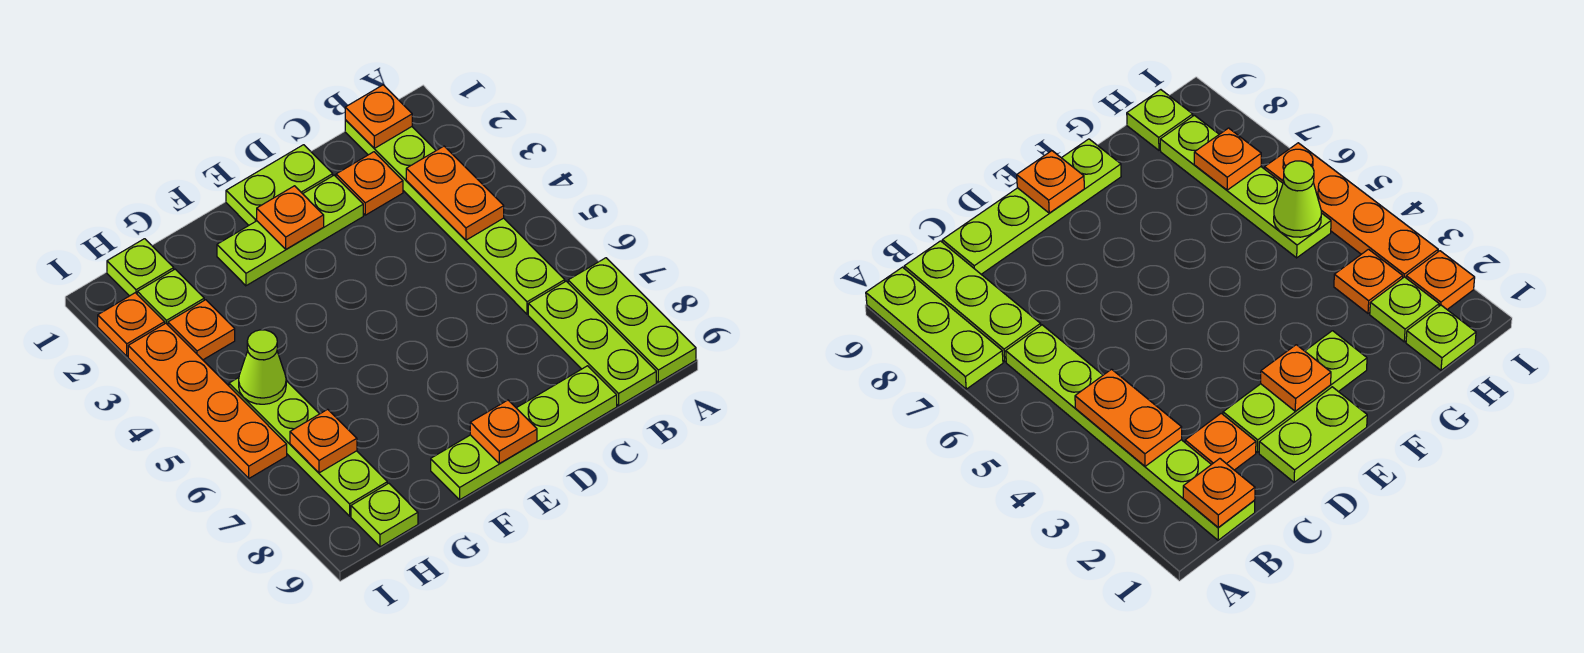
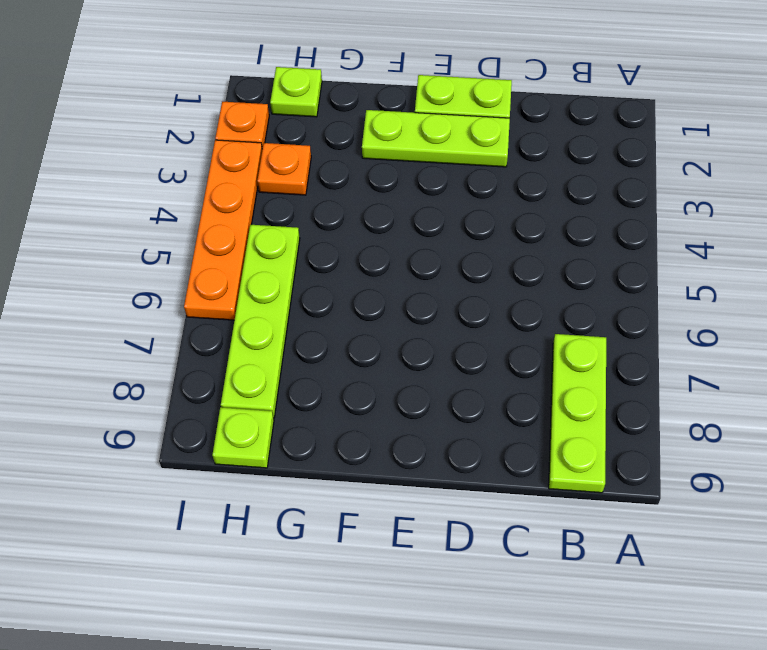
none -> lime 1x3 plate [568,258,696,382]
none -> lime 1x6 plate [345,120,565,314]
none -> orange 1x1 plate [336,152,403,215]

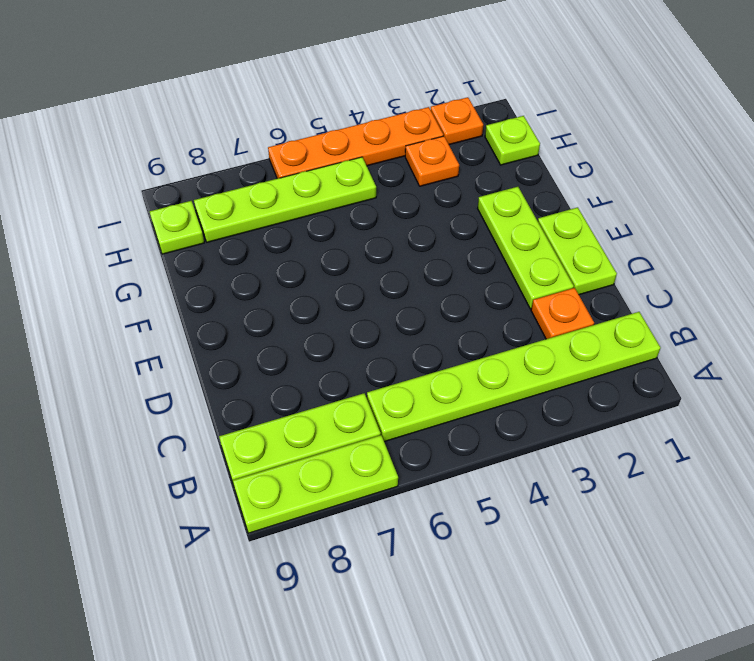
none -> lime 1x4 plate [431,366,617,500]
none -> lime 1x1 plate [137,269,204,325]
none -> orange 1x1 plate [345,85,412,148]

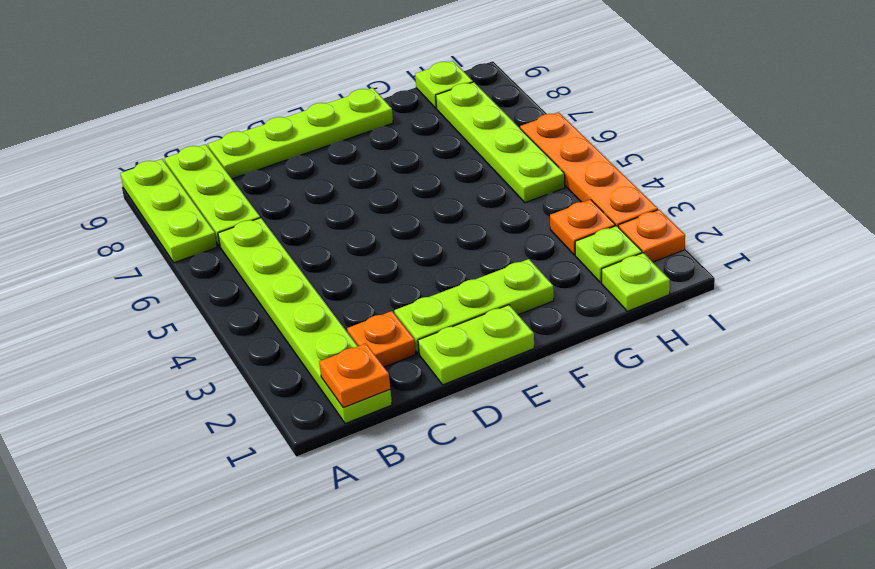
none -> orange 1x2 plate [406,146,504,240]
none -> orange 1x1 plate [257,186,324,249]
none -> orange 1x1 plate [470,400,537,463]

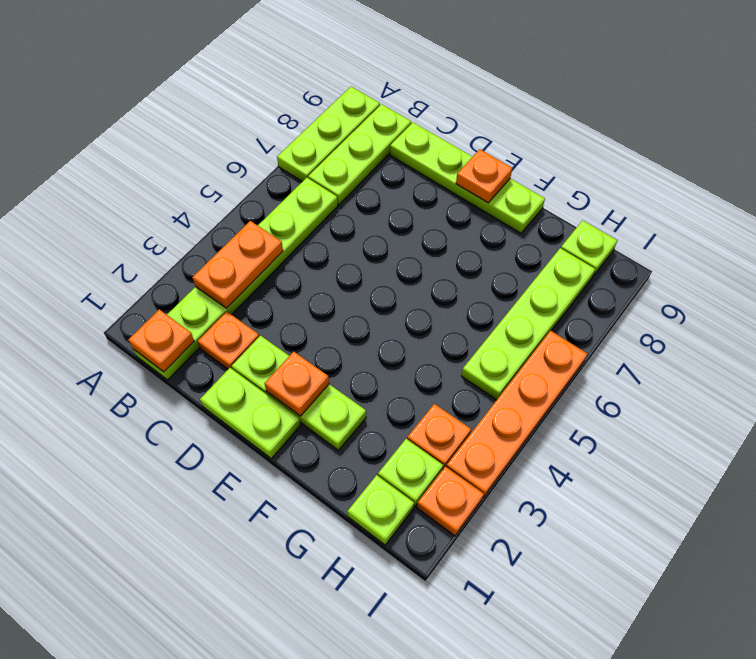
none -> lime 1x1 cone [239,330,286,404]
none -> orange 1x1 plate [290,409,357,473]

